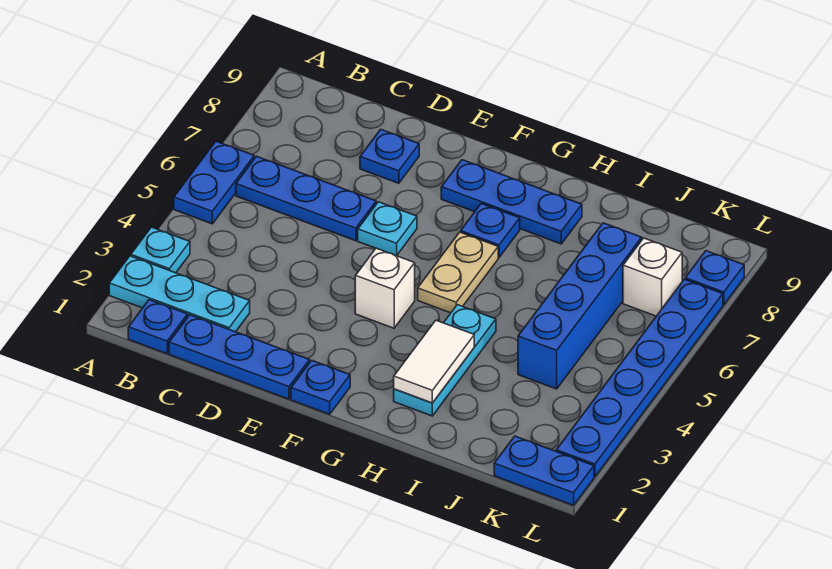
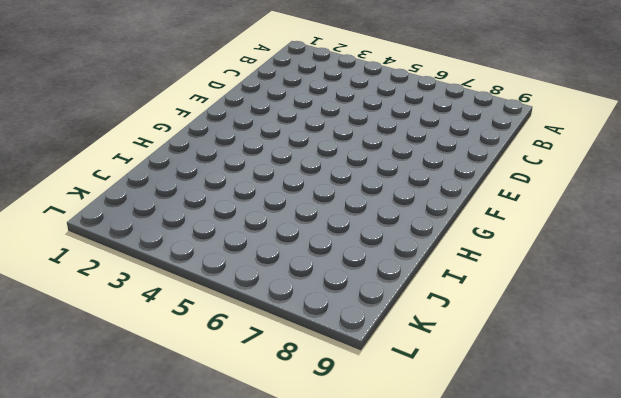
none -> cyan 1x3 plate [109,256,250,332]
none -> cyan 1x1 plate [131,227,190,273]
none -> blue 1x2 plate [174,141,254,224]

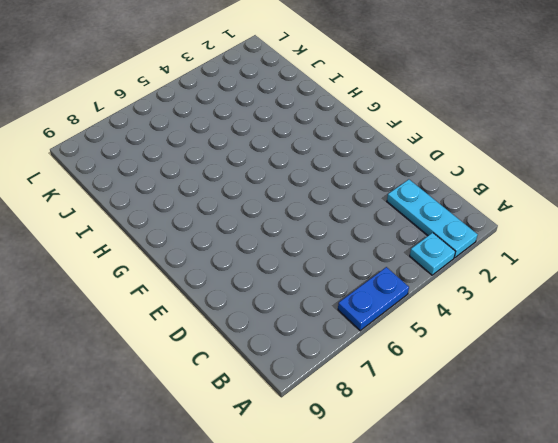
none -> blue 1x1 plate [128,300,188,354]
none -> blue 1x3 plate [236,156,376,241]
none -> blue 1x3 plate [169,315,310,399]

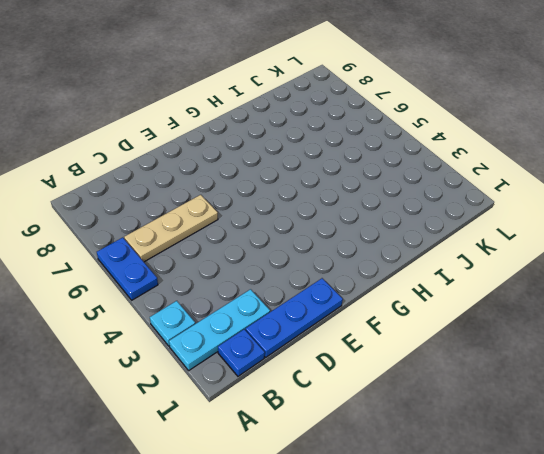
tan 1x3 plate [124,195,218,262] -> blue 1x3 plate [236,156,376,241]
none -> blue 1x1 plate [360,129,419,183]
none -> cyan 1x1 plate [358,202,417,256]
none -> blue 1x1 plate [291,360,350,414]

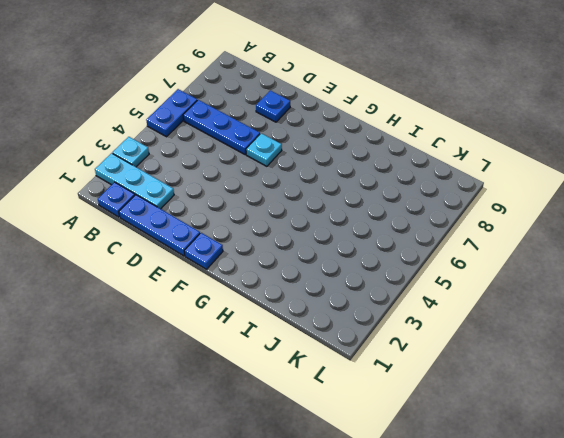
none -> white 1x1 brick [355,248,415,328]
none -> blue 1x3 plate [441,160,582,244]
none -> tan 1x2 plate [418,232,498,313]

